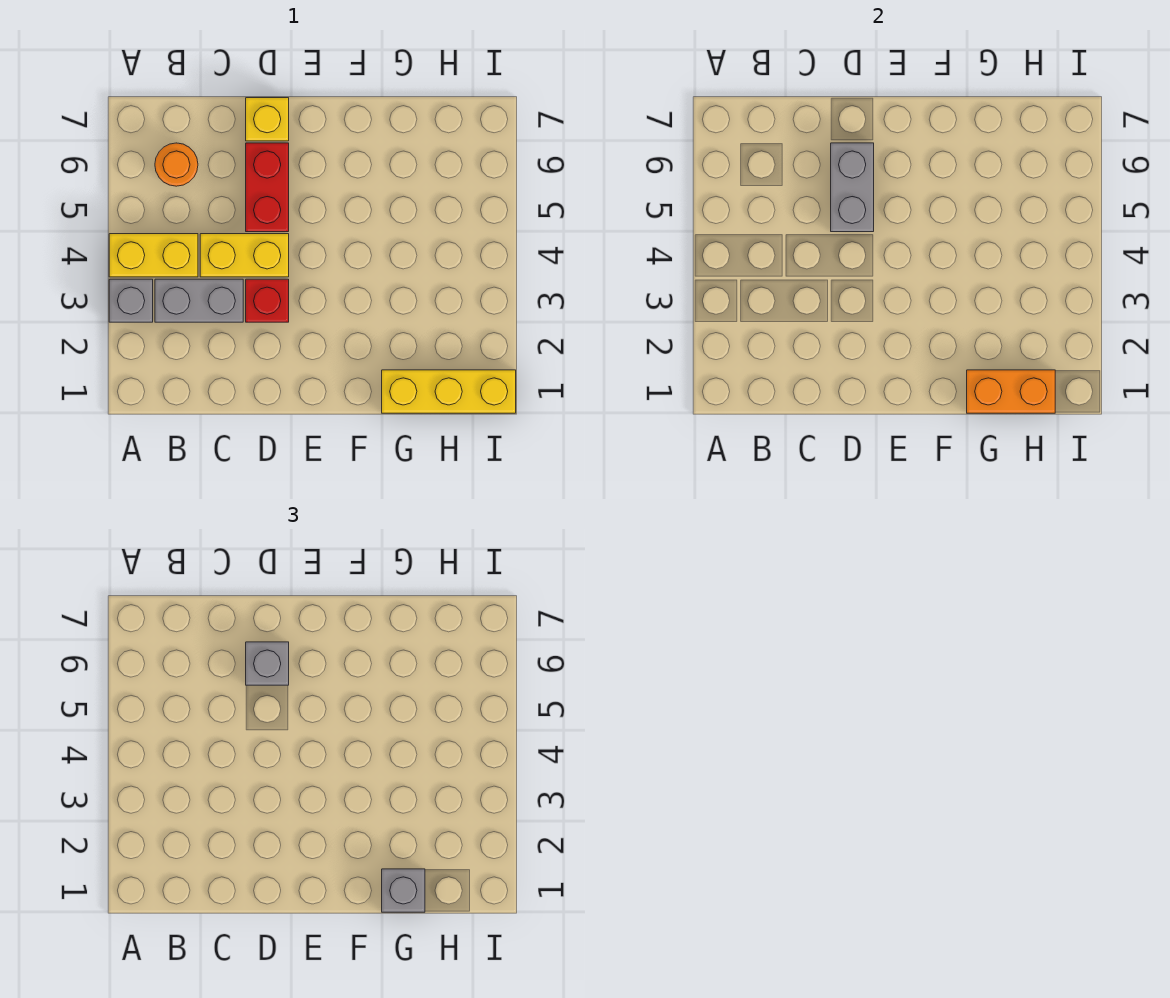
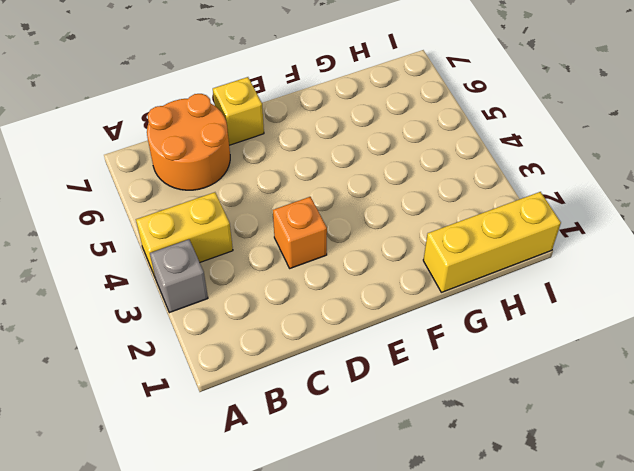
orange 2x2 round brick [147,94,230,190] -> orange 1x1 round brick [155,143,198,186]
orange 1x1 brick [273,197,327,268] -> red 1x1 brick [246,279,289,322]
none -> grey 1x2 brick [155,279,243,322]
none -> yellow 1x2 brick [200,234,289,277]
none -> red 1x2 brick [246,143,289,232]

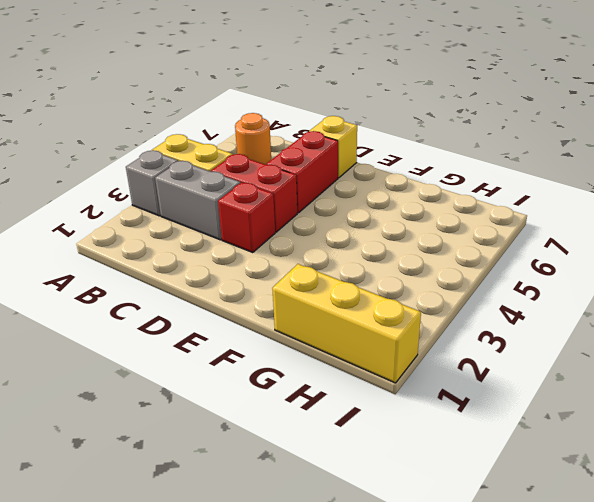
red 1x2 brick [211,154,297,232] -> yellow 1x2 brick [200,234,289,277]
none -> grey 1x2 brick [831,143,874,232]
none -> orange 1x2 brick [967,370,1055,413]
none -> grey 1x1 brick [246,642,289,685]

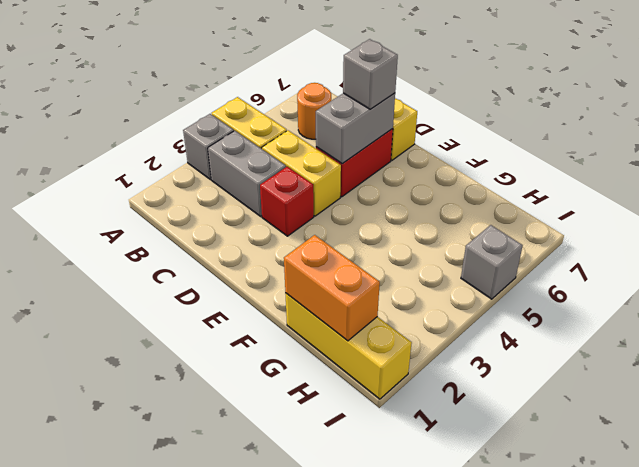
grey 1x1 brick [461,225,523,299] -> grey 1x1 brick moved to [382,869,425,912]

